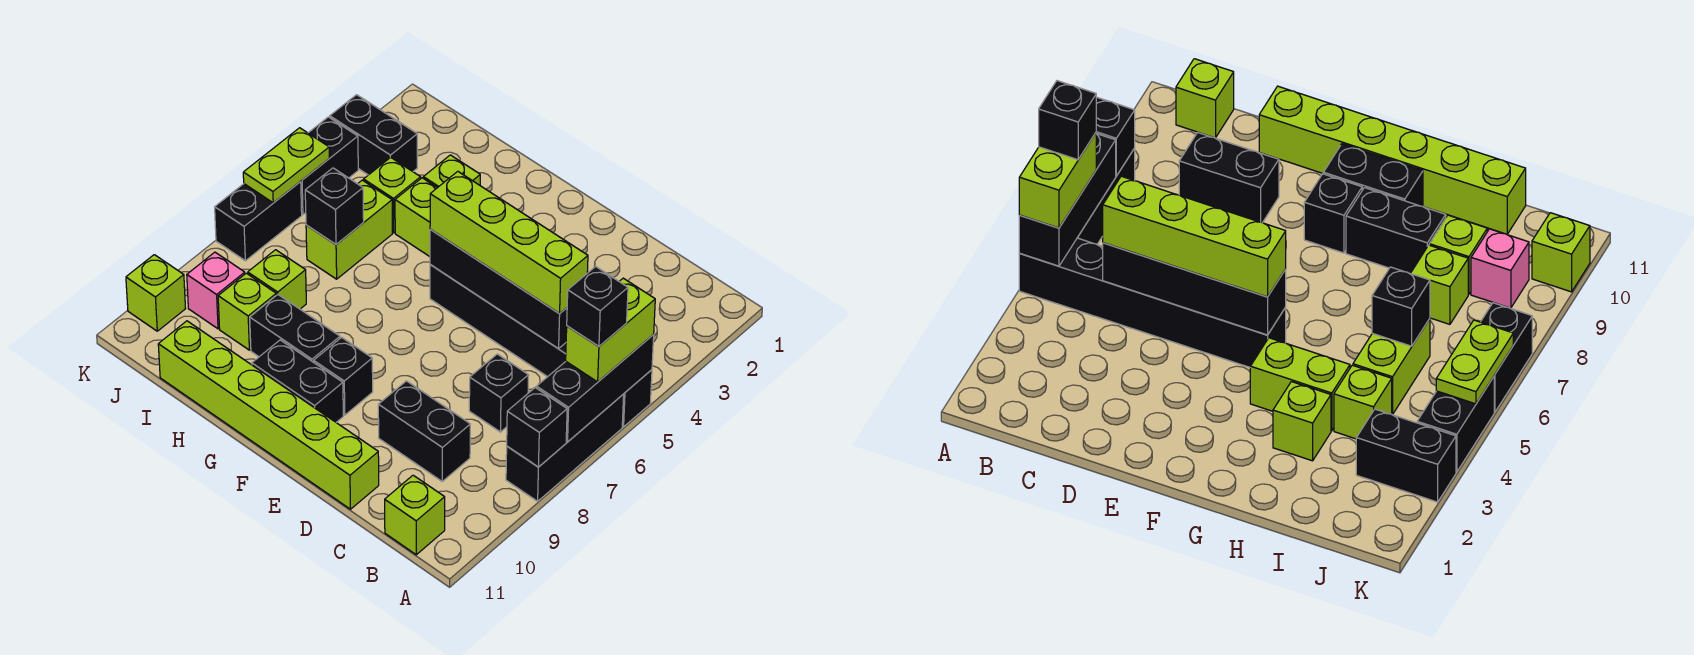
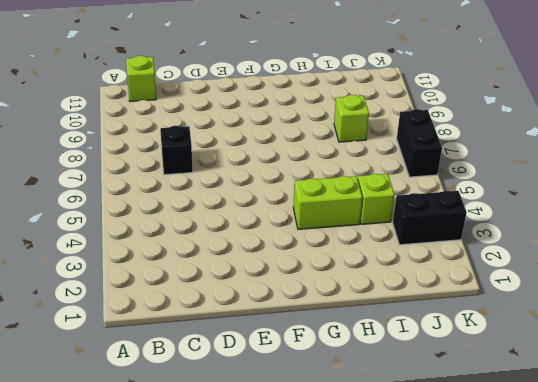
none -> black 1x6 brick [430,265,652,427]
none -> black 1x3 brick [506,394,624,501]
none -> black 1x2 brick [378,381,470,481]

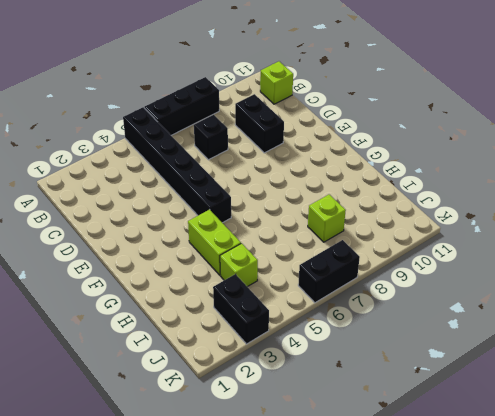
none -> lime 1x6 brick [158,321,379,509]
none -> black 1x1 brick [314,337,373,415]
none -> black 1x2 brick [252,340,343,422]

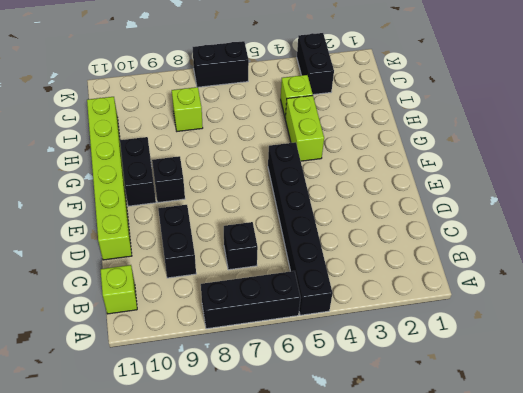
none -> black 1x2 brick [250,295,340,362]
none -> lime 1x1 brick [423,155,480,188]
none -> lime 1x2 brick [306,180,392,279]

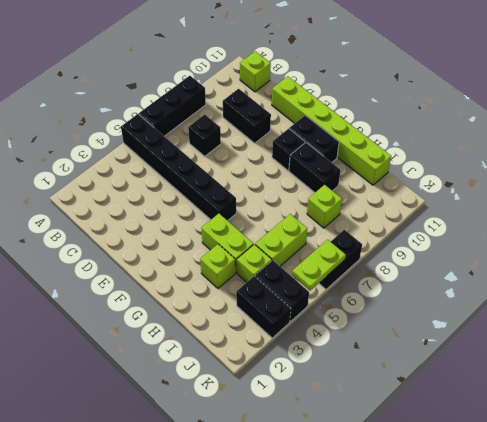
black 1x2 brick [255,260,309,321] -> black 1x2 brick turned to [300,117,358,215]
none -> lime 1x1 brick [218,273,276,350]
none -> pink 1x1 brick [187,252,245,329]
none -> lime 1x1 brick [126,255,186,331]

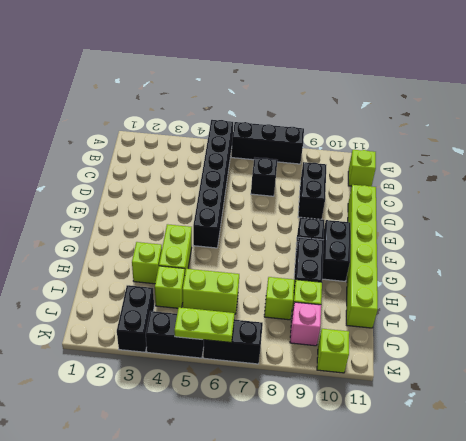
none -> black 1x3 brick [537,335,654,442]
none -> black 1x1 brick [507,388,567,467]
none -> black 1x4 brick [430,229,567,349]

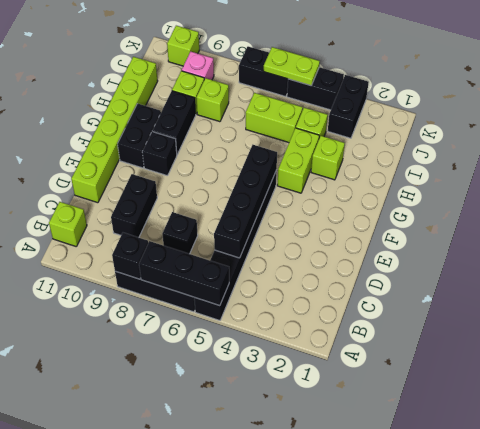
none -> black 1x1 brick [305,168,364,244]
none -> lime 1x2 brick [566,278,655,382]
none -> lime 1x4 brick [430,171,588,313]

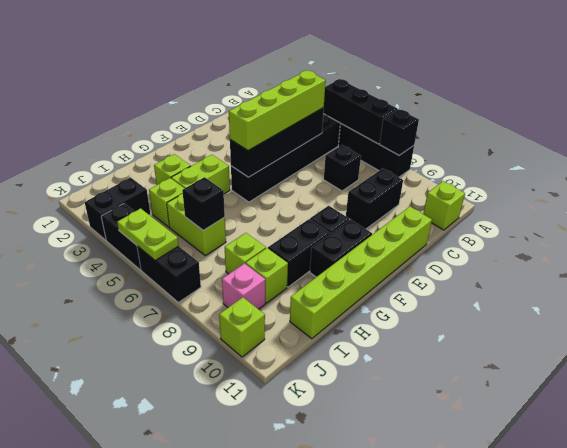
none -> lime 1x2 brick [566,278,655,382]
none -> black 1x1 brick [567,267,628,346]

